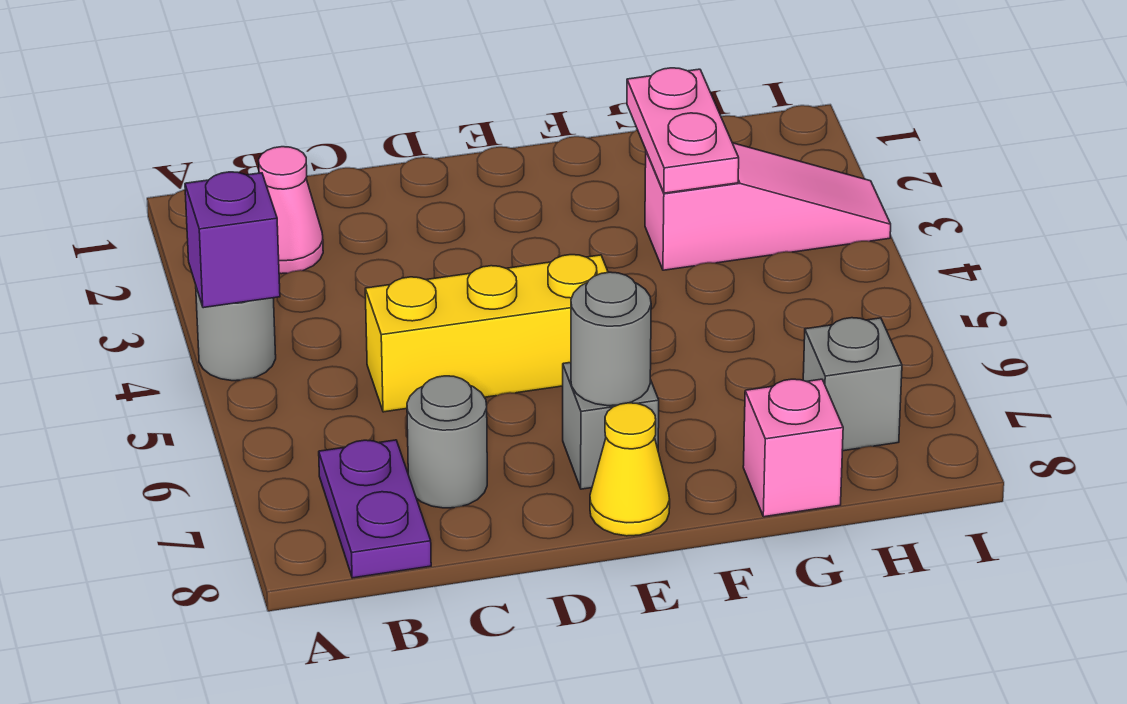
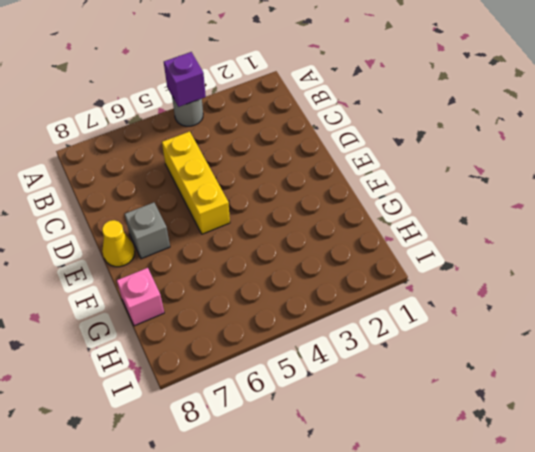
none -> pink 1x1 cone [259,147,323,274]
none -> purple 1x2 plate [319,440,431,578]
none -> grey 1x1 round brick [407,376,487,508]

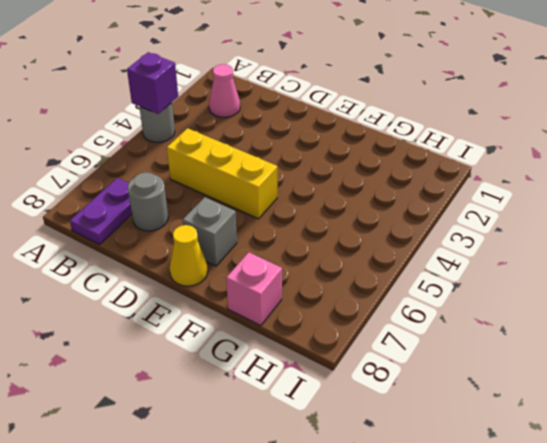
none -> pink 1x3 slope [645,143,891,270]
none -> grey 1x1 brick [803,318,902,451]
none -> grey 1x1 round brick [571,272,651,406]

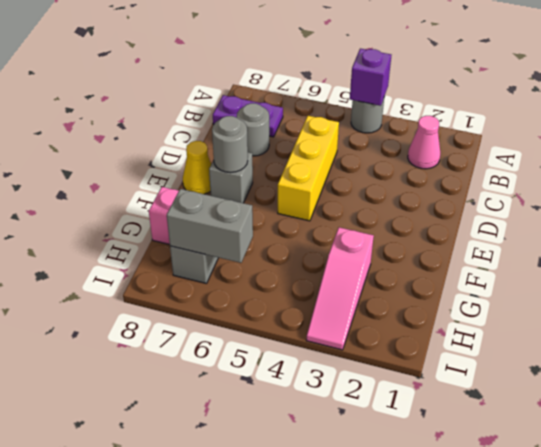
grey 1x2 brick [167,189,253,263] -> none
none -> pink 1x2 plate [627,68,739,193]

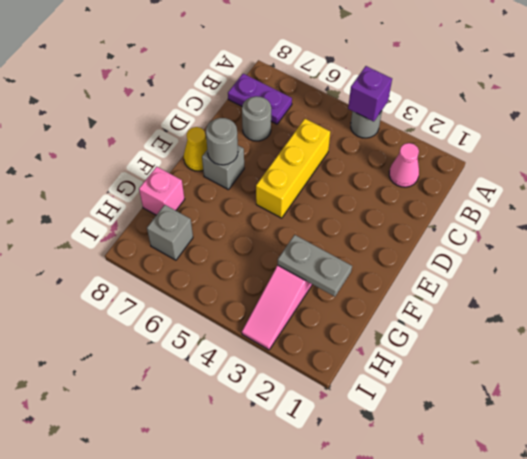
grey 1x2 plate [278,235,352,297] -> pink 1x2 plate [627,68,739,193]

